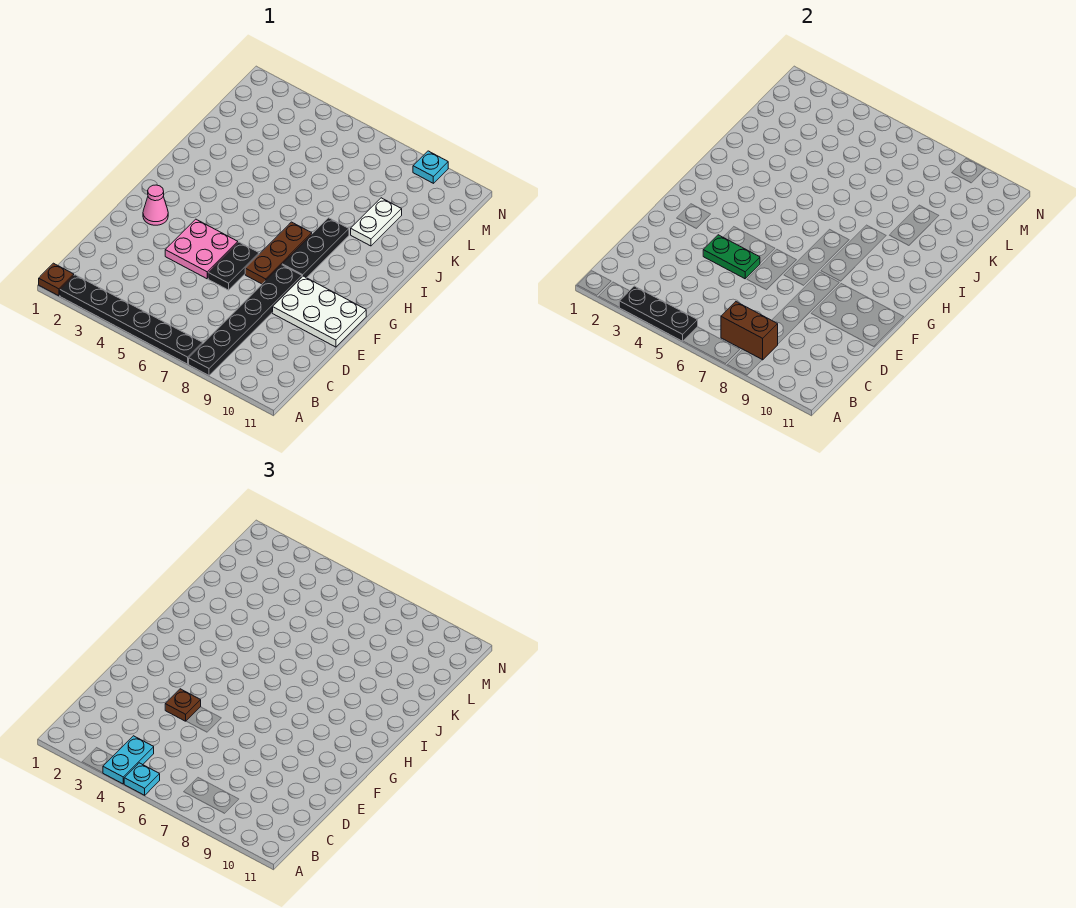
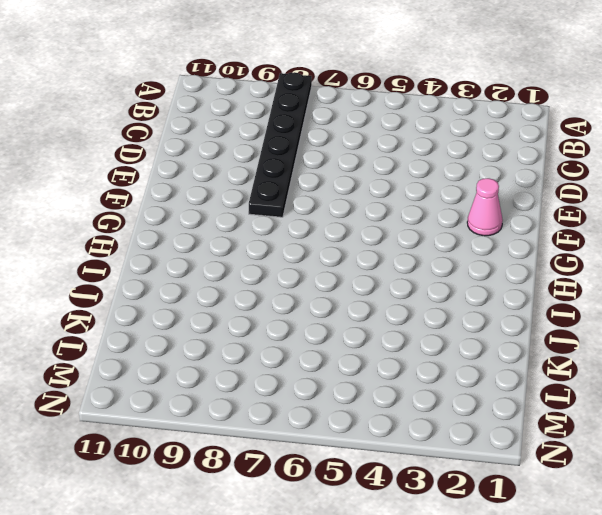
none -> brown 1x1 plate [39,263,74,296]
none -> black 1x6 plate [60,275,203,364]
none -> pink 2x2 plate [165,219,238,279]

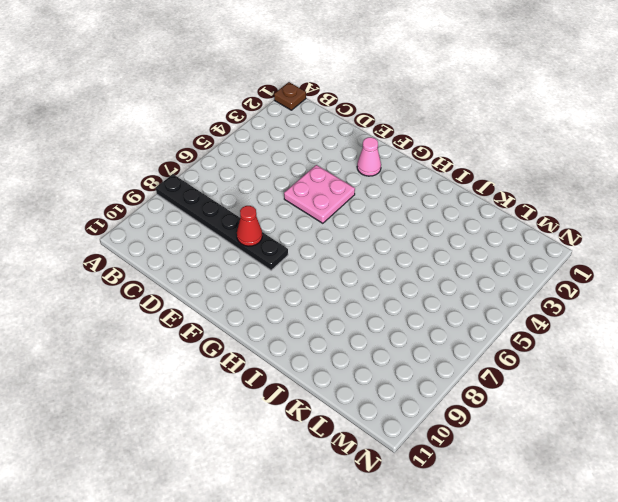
red 1x1 cone [237,206,262,246] -> none
none -> black 1x6 plate [60,275,203,364]
none -> black 1x2 plate [208,242,259,290]
none -> white 2x3 plate [273,276,366,347]

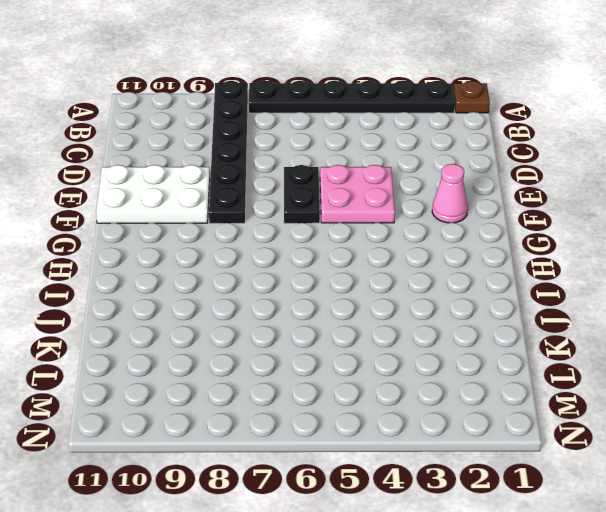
none -> brown 1x3 plate [245,222,312,284]
none -> black 1x3 plate [282,218,349,278]
none -> white 1x2 plate [351,198,402,246]

